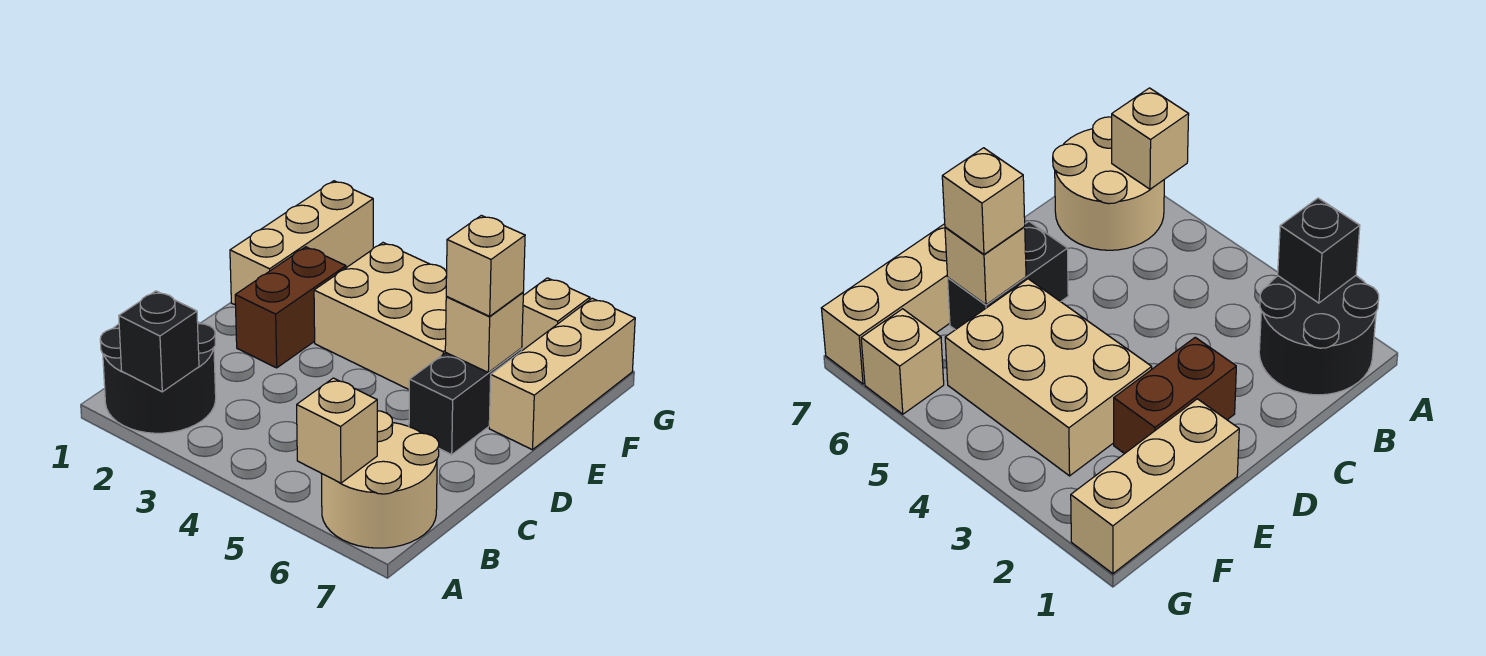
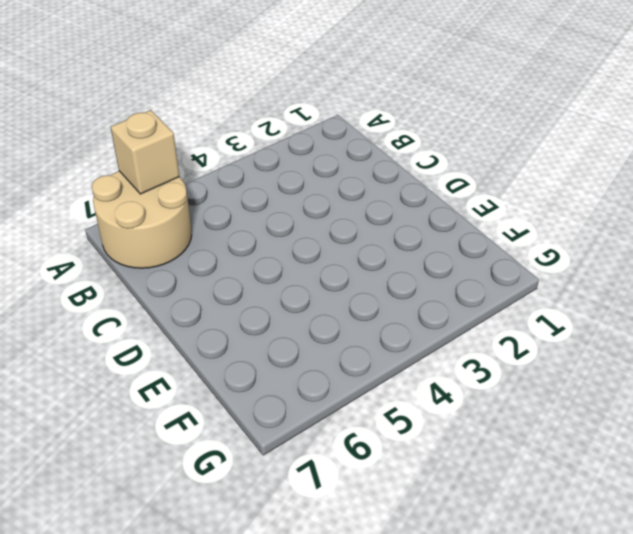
none -> black 2x2 round brick [100,322,216,433]
none -> brown 1x2 brick [235,247,346,368]
none -> black 1x2 brick [409,349,522,455]

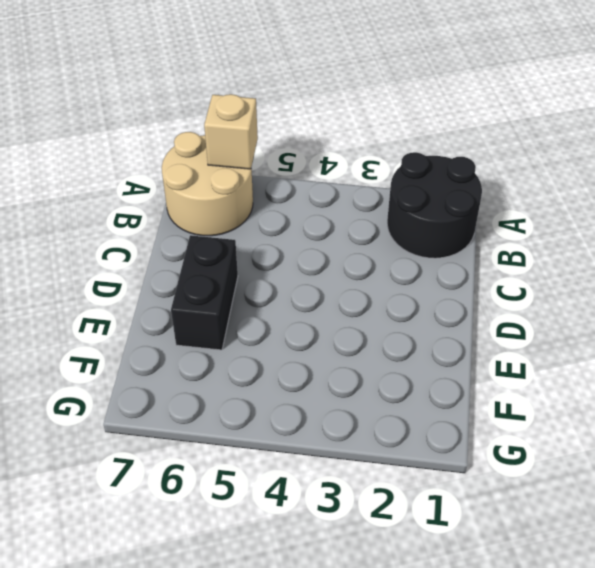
none -> brown 1x2 brick [235,247,346,368]
none -> tan 1x3 brick [230,181,373,305]
none -> tan 2x3 brick [314,243,447,389]

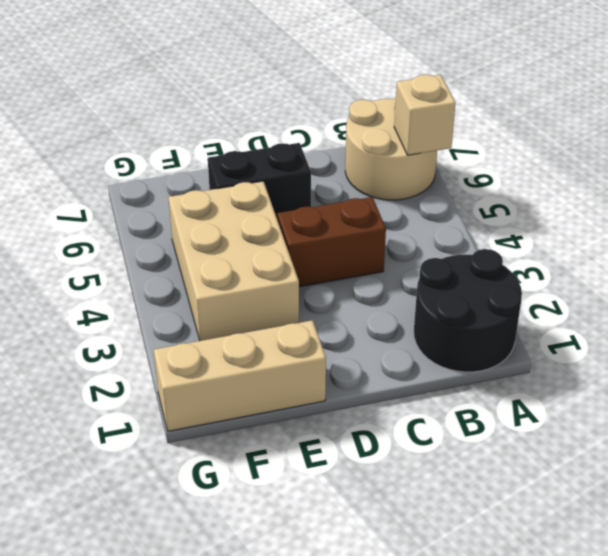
brown 1x2 brick [277,197,386,287] -> brown 1x2 brick moved to [235,247,346,368]
none -> tan 1x3 brick [489,298,635,450]
none -> tan 1x1 brick [521,278,590,350]
none -> black 1x1 brick [119,291,199,392]

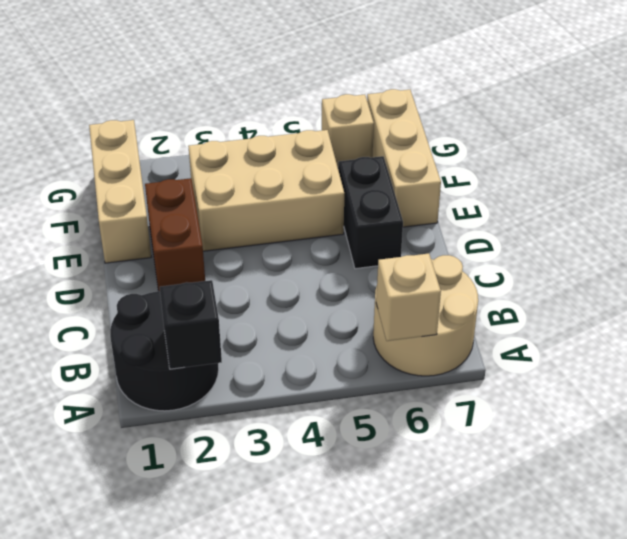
none -> tan 1x1 brick [445,292,523,372]
none -> tan 1x1 brick [446,215,525,316]

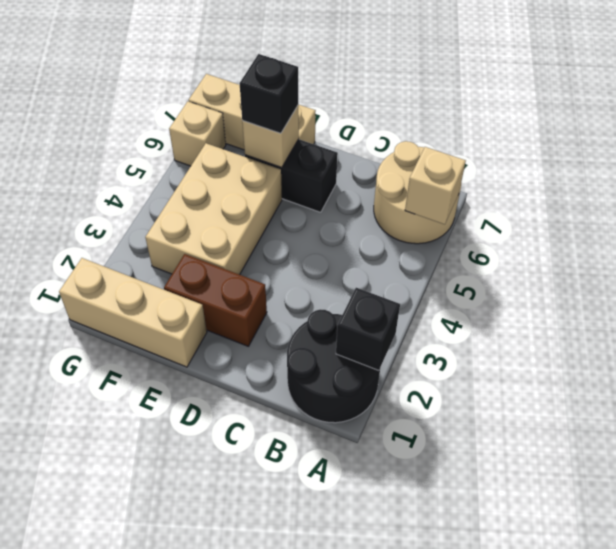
black 1x1 brick [239,54,298,133] -> tan 1x1 brick [446,215,525,316]

